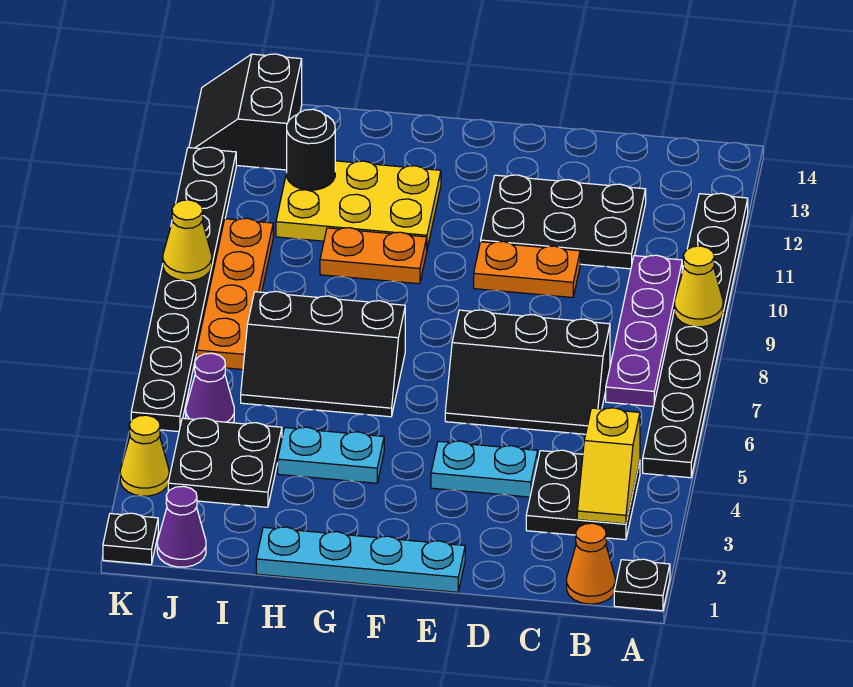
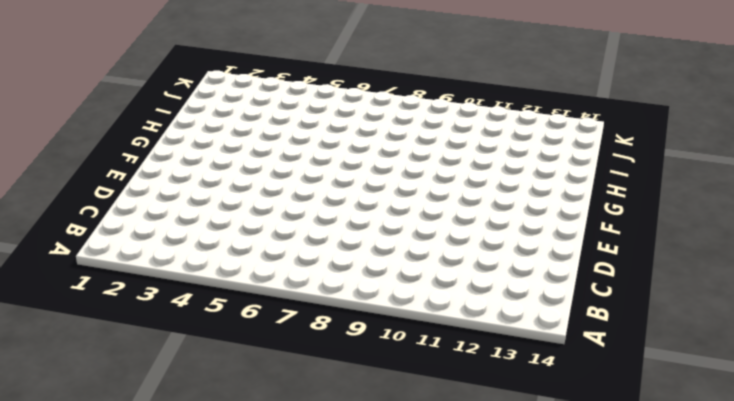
none -> black 1x1 plate [614,559,670,611]
none -> black 1x8 plate [643,193,748,478]
none -> orange 1x1 cone [567,523,615,604]

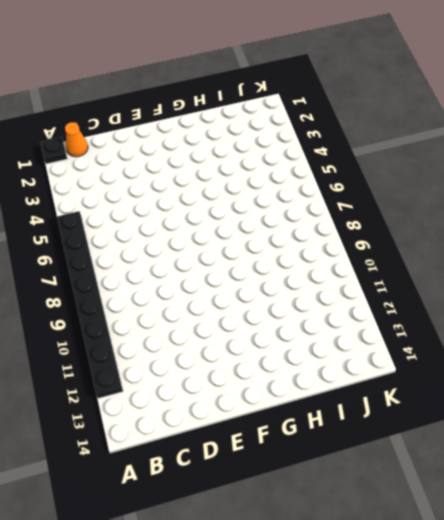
none -> black 2x2 plate [526,450,640,540]
none -> purple 1x4 plate [606,255,682,407]
none -> black 2x3 slope [445,310,610,434]

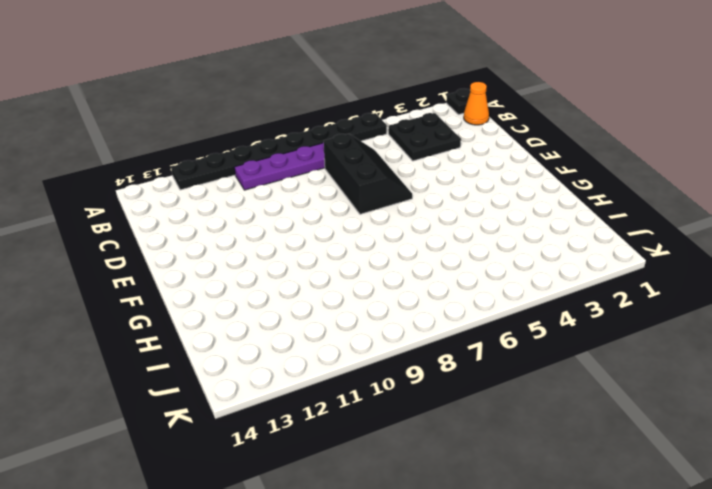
none -> black 2x3 plate [481,175,646,269]
none -> cyan 1x2 plate [431,441,538,497]
none -> orange 1x2 plate [474,241,580,298]

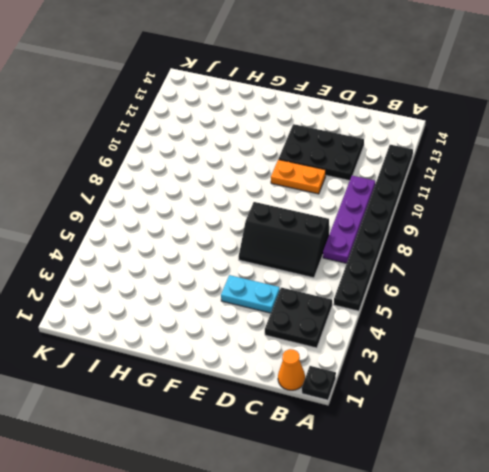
none -> cyan 1x4 plate [256,527,465,592]
none -> cyan 1x2 plate [278,427,384,483]
none -> black 2x3 slope [241,291,405,417]

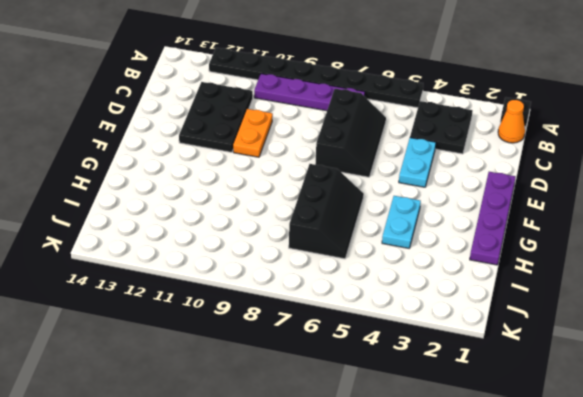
purple 1x4 plate [470,172,515,265] -> cyan 1x4 plate [256,527,465,592]
none -> orange 1x2 plate [320,228,427,284]
none -> yellow 2x3 plate [276,161,441,248]
none -> black 2x2 plate [168,418,282,507]

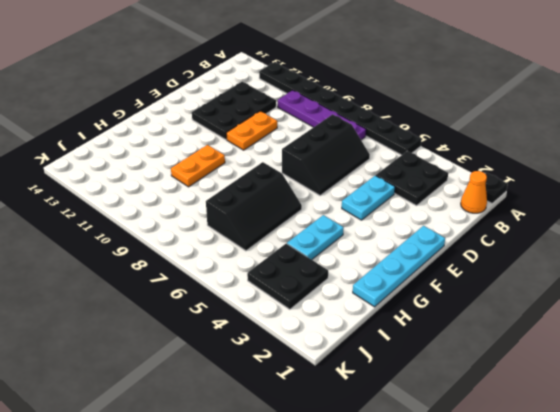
none -> yellow 2x3 plate [276,161,441,248]
none -> purple 1x1 cone [157,486,206,567]
none -> purple 1x1 cone [186,353,234,423]

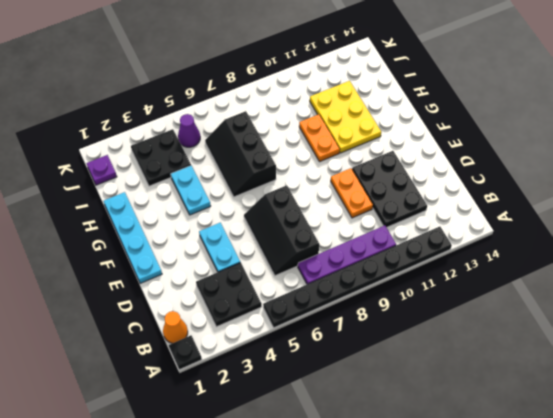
purple 1x1 plate [86,155,117,185] -> purple 1x1 cone [157,486,206,567]
none -> orange 1x4 plate [197,218,273,370]
none -> black 2x2 slope [189,54,302,170]
none -> black 1x1 plate [103,513,158,565]

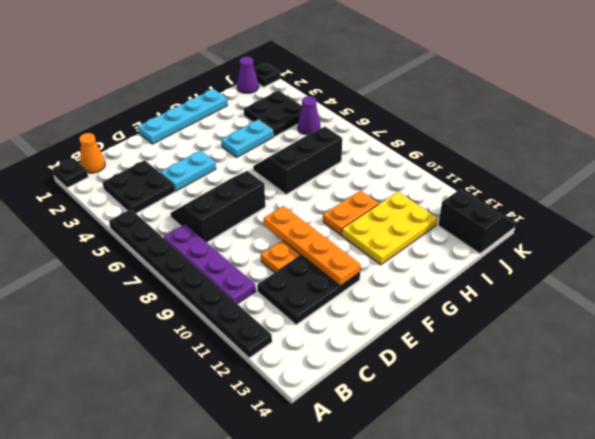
orange 1x4 plate [264,206,361,286] -> orange 1x4 plate moved to [197,218,273,370]
none -> yellow 1x1 cone [120,415,169,496]
none -> black 1x8 plate [131,147,236,432]
none -> yellow 1x1 cone [674,246,723,327]

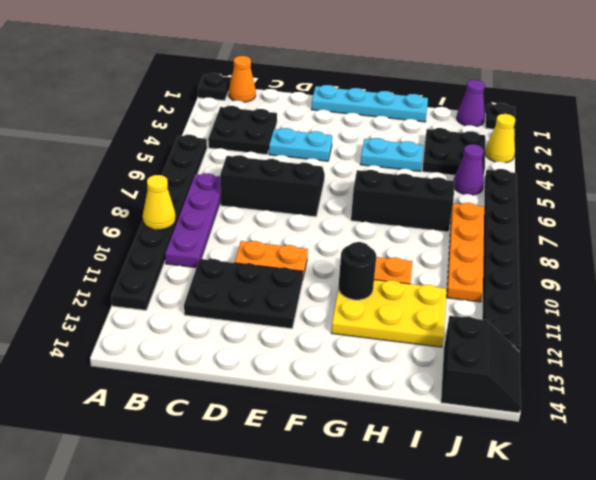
black 1x1 round brick [338,242,376,300] -> black 1x1 round brick moved to [287,109,335,190]
none -> yellow 1x2 slope [577,408,640,524]
none -> yellow 1x1 cone [163,200,212,281]

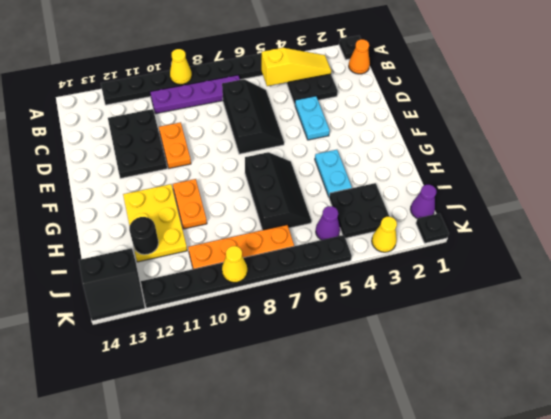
yellow 1x3 slope [261,48,331,86] -> yellow 1x2 slope [577,408,640,524]
none -> cyan 1x4 plate [256,527,465,592]

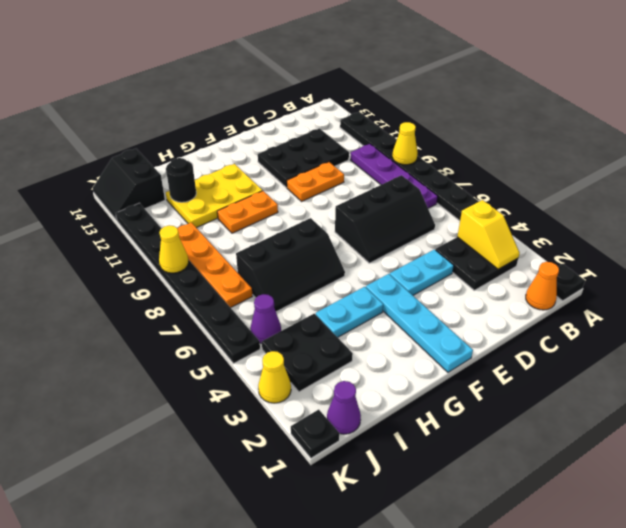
cyan 1x4 plate [366,274,473,372] -> cyan 1x4 plate turned to [256,527,465,592]

